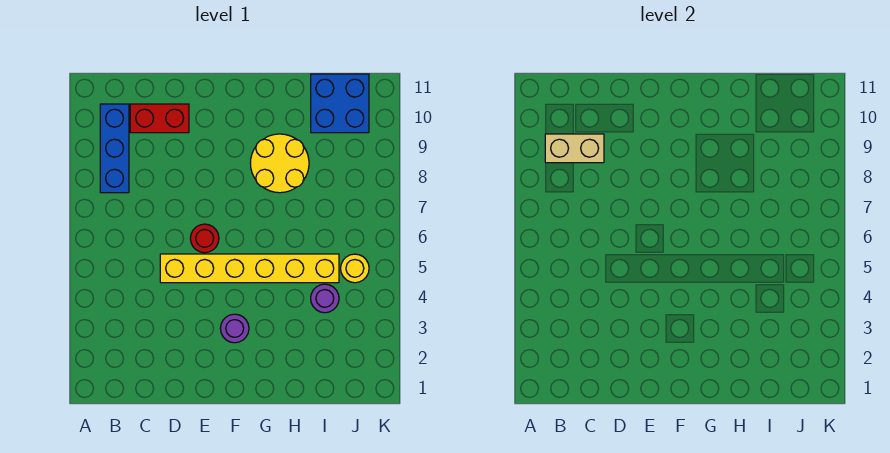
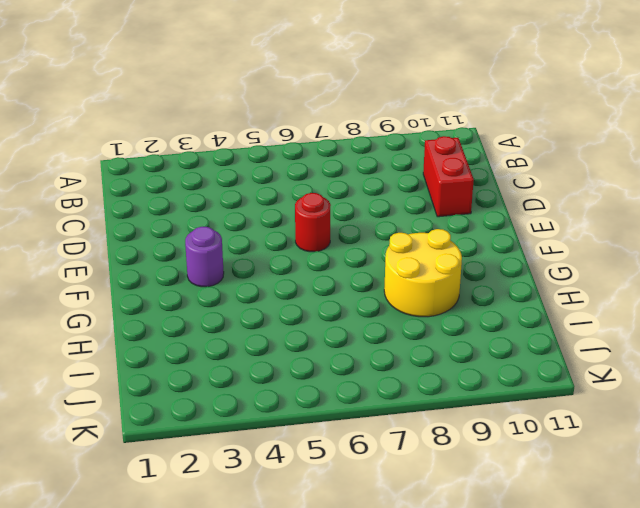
none -> blue 1x3 brick [100,104,129,193]
none -> yellow 1x6 brick [160,254,339,283]

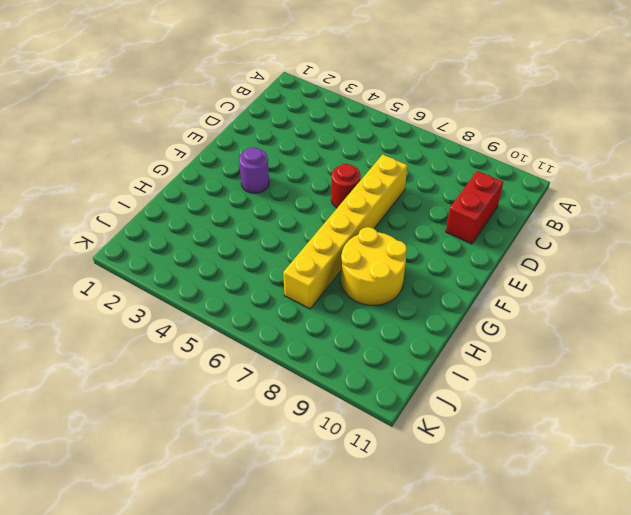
yellow 1x6 brick [283,154,408,309] -> yellow 1x6 brick moved to [160,254,339,283]
none -> blue 1x3 brick [100,104,129,193]
none -> purple 1x1 round brick [311,284,339,313]

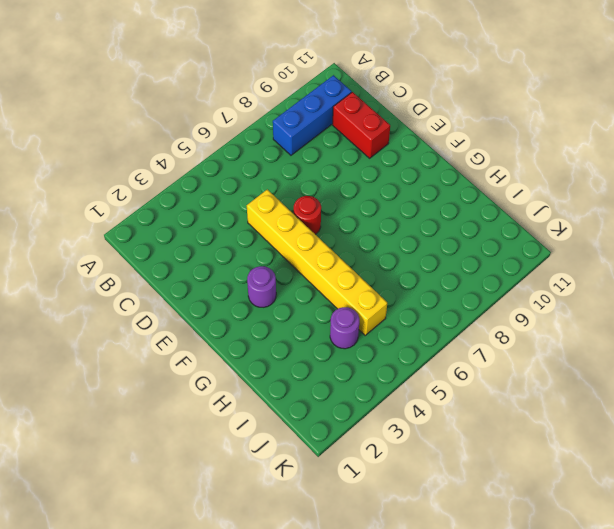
none -> yellow 2x2 round brick [250,134,309,193]
none -> blue 2x2 brick [311,74,369,133]

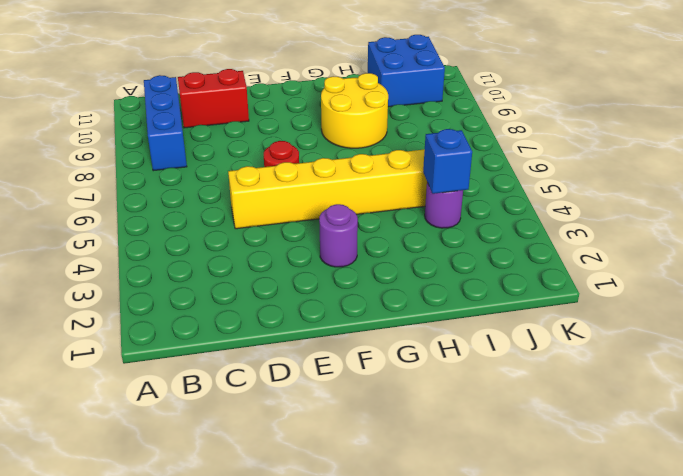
blue 1x1 brick [423,129,472,194] -> none
none -> yellow 1x1 round brick [341,254,369,283]
none -> tan 1x2 brick [545,134,604,163]

